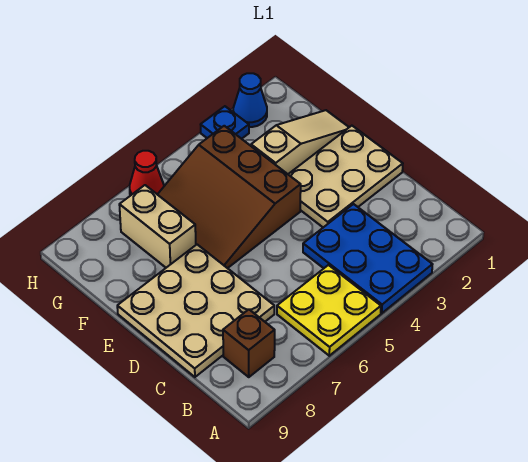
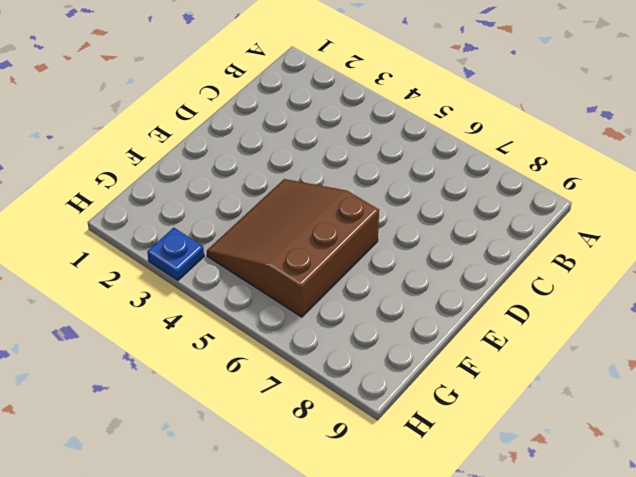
brown 3x3 slope [207,179,379,317] -> brown 3x3 slope turned to [157,126,301,268]
none -> blue 2x3 plate [303,204,433,313]
none -> yellow 2x2 plate [277,265,381,356]

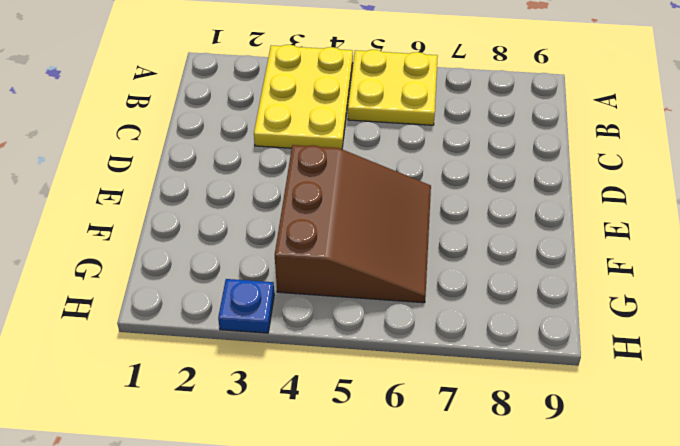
yellow 2x3 plate [254,45,353,149] -> blue 2x3 plate [303,204,433,313]
none -> brown 1x1 brick [223,309,275,377]
none -> tan 3x3 plate [117,245,274,377]

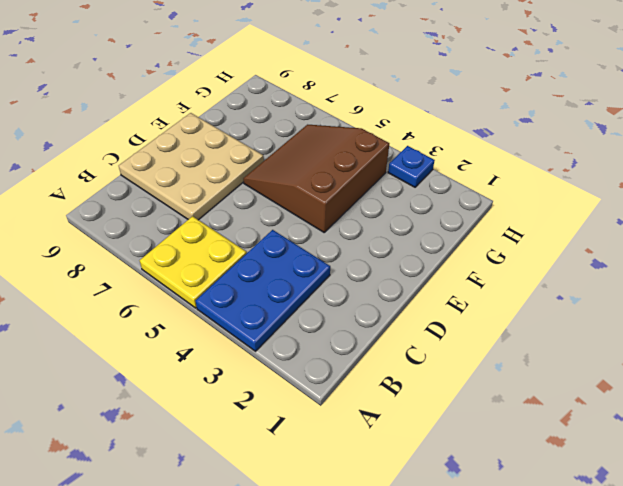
none -> brown 1x1 brick [223,309,275,377]
none -> tan 2x3 plate [288,126,403,227]

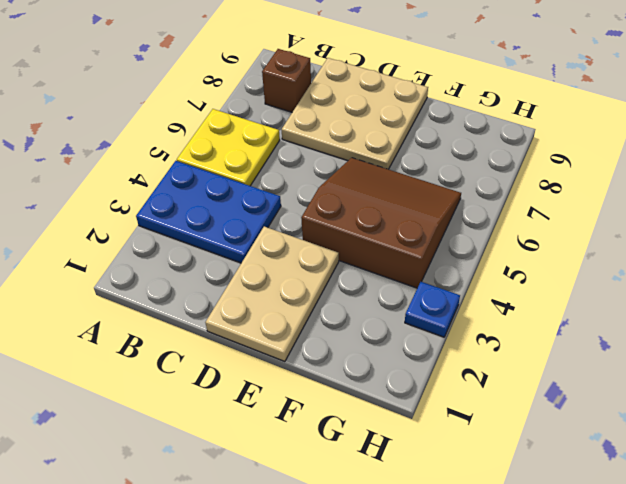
none -> tan 1x3 slope [251,110,349,174]
none -> tan 1x2 brick [119,185,196,268]

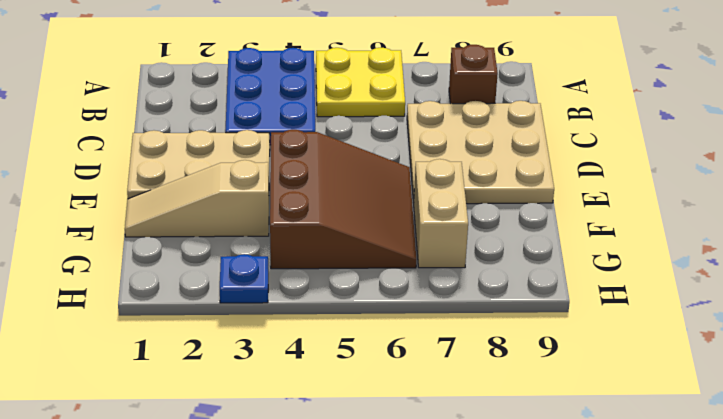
none -> blue 1x1 cone [233,73,267,127]
none -> red 1x1 cone [130,151,164,196]

